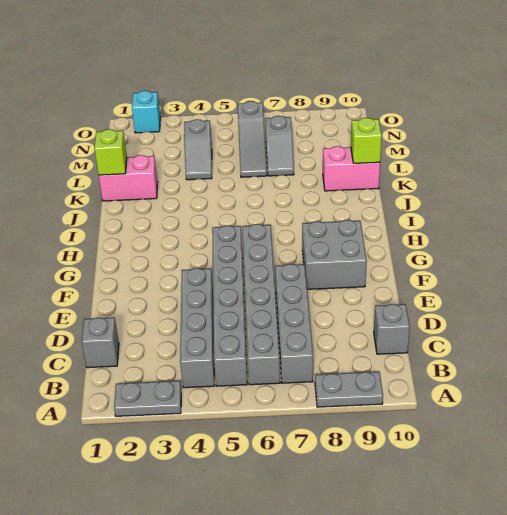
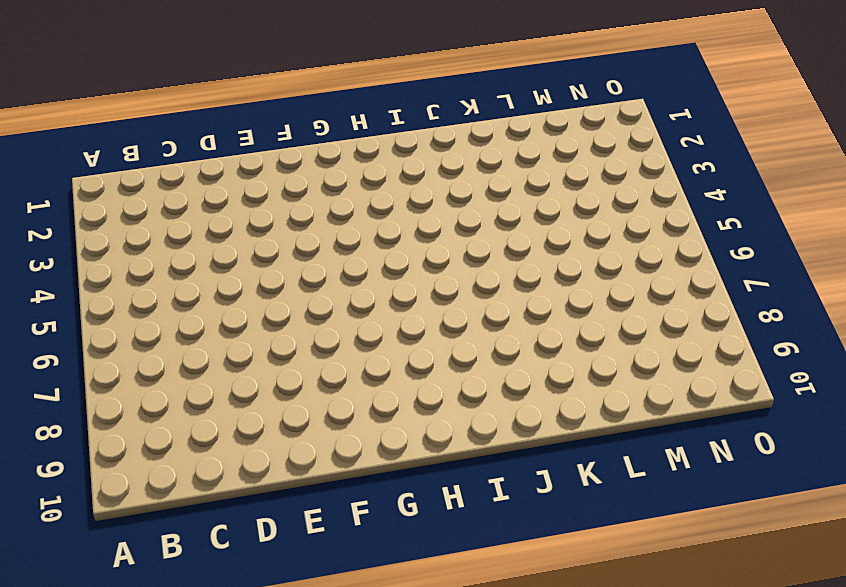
none -> grey 1x2 plate [114,381,181,416]
none -> grey 1x2 plate [315,372,383,407]
none -> grey 1x4 brick [180,268,214,388]

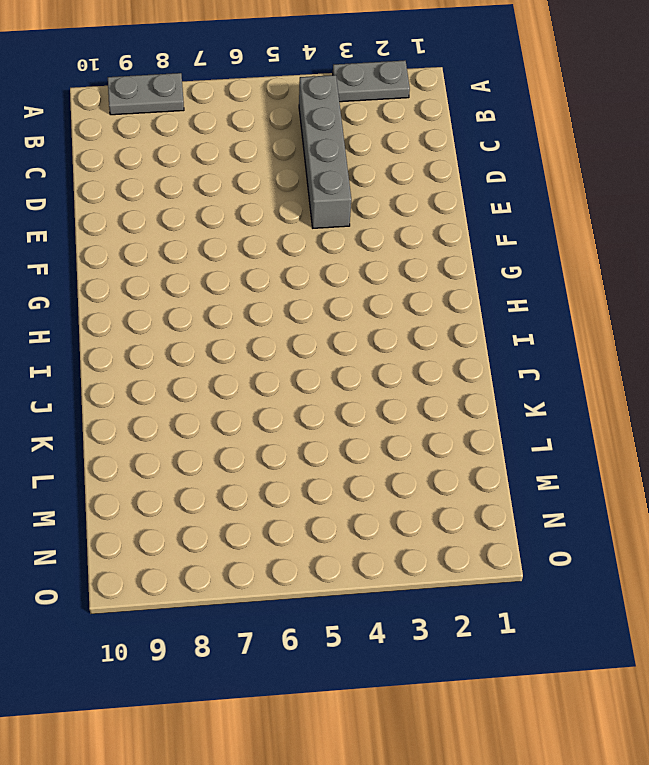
none -> grey 1x6 brick [212,225,247,386]
none -> grey 1x6 brick [242,224,280,385]
none -> grey 1x4 brick [275,264,313,383]

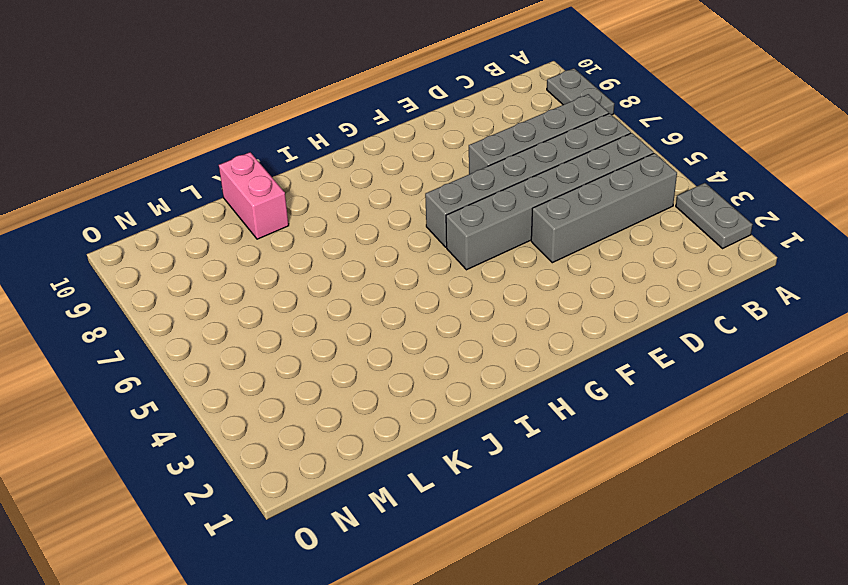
none -> grey 1x1 brick [82,317,119,368]
none -> grey 1x1 brick [374,304,410,354]
none -> grey 2x2 brick [302,220,367,289]

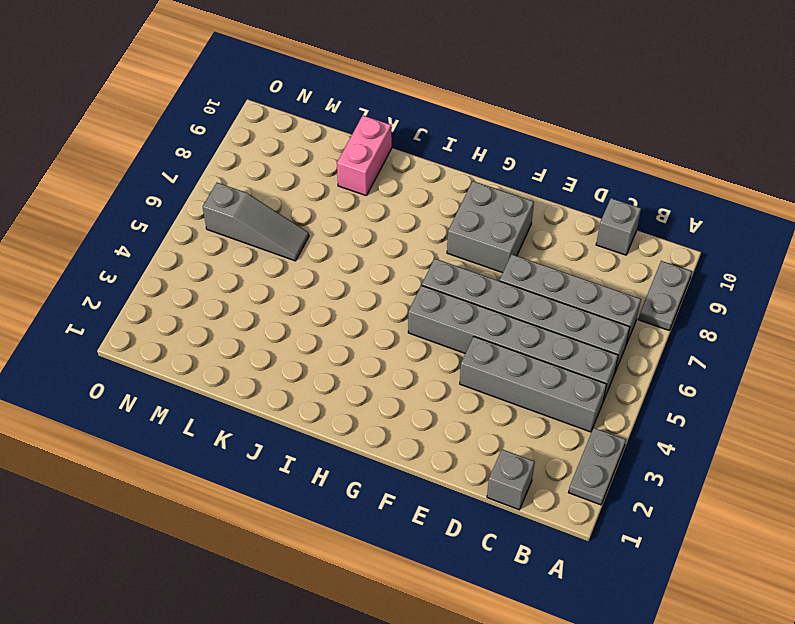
none -> pink 1x2 brick [99,155,158,201]
none -> grey 1x2 slope [184,119,212,180]
none -> grey 1x2 slope [265,116,294,176]

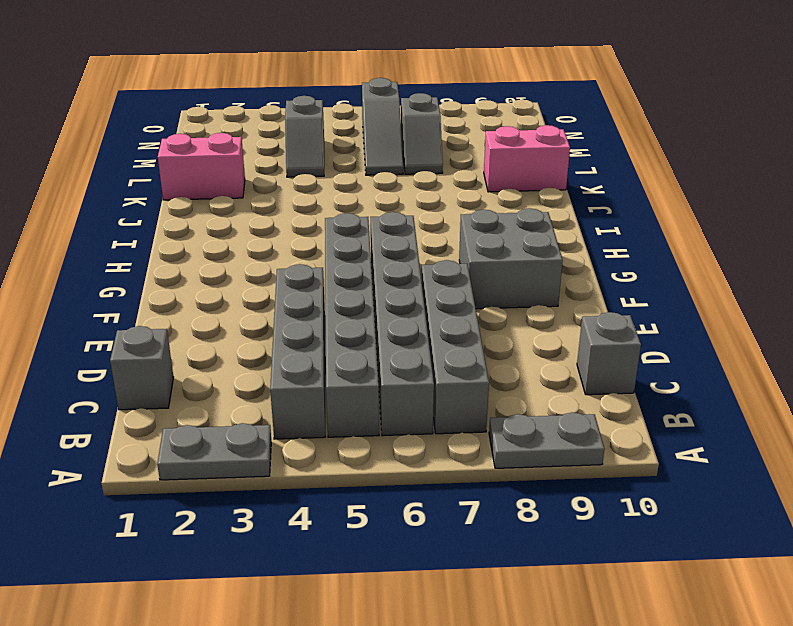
none -> cyan 1x1 brick [132,91,160,133]
none -> lime 1x1 brick [94,129,127,175]
none -> lime 1x1 brick [351,118,382,163]

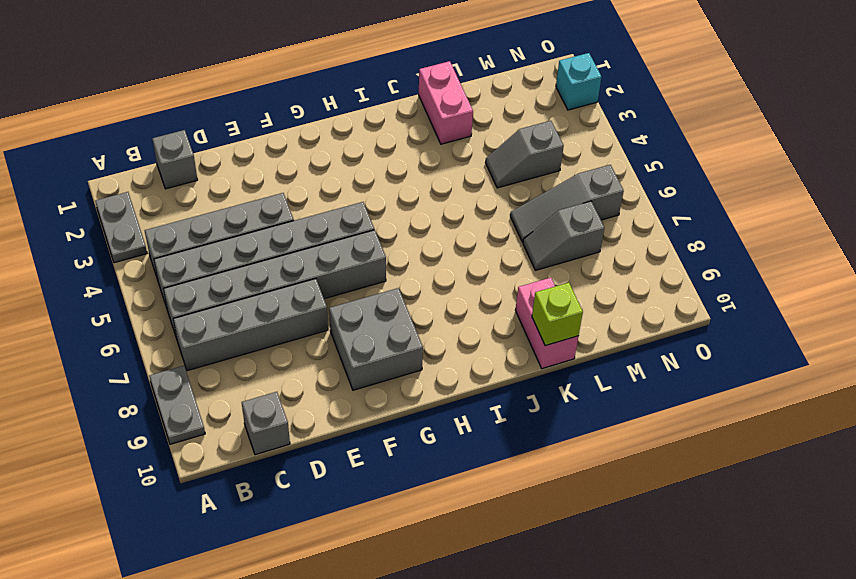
none -> lime 1x1 brick [94,129,127,175]

